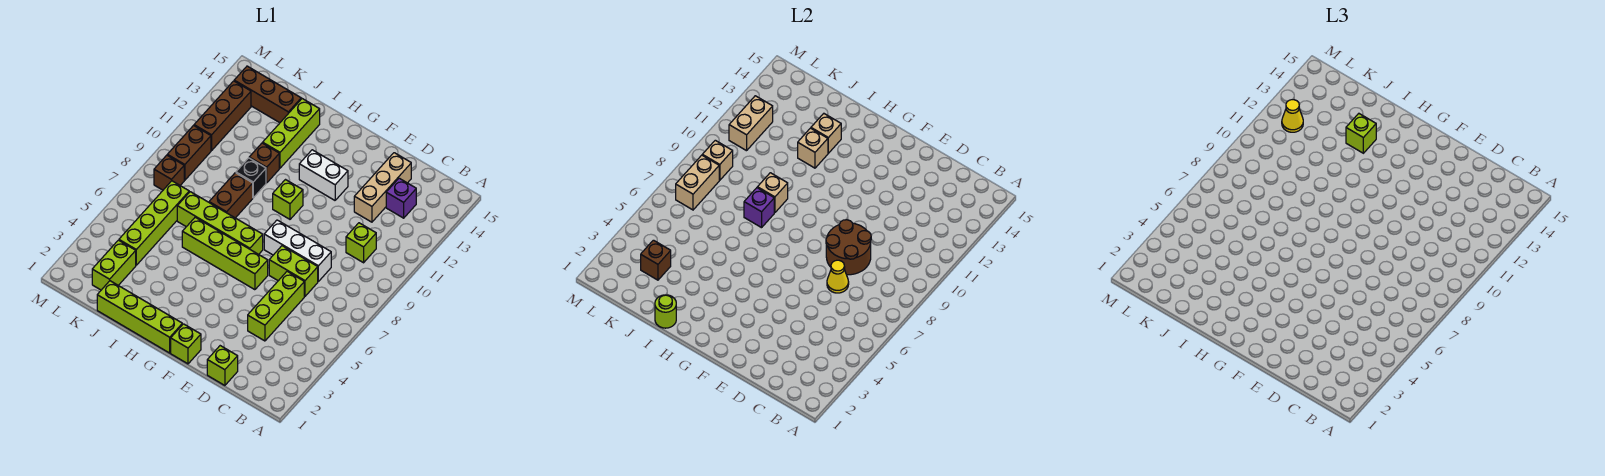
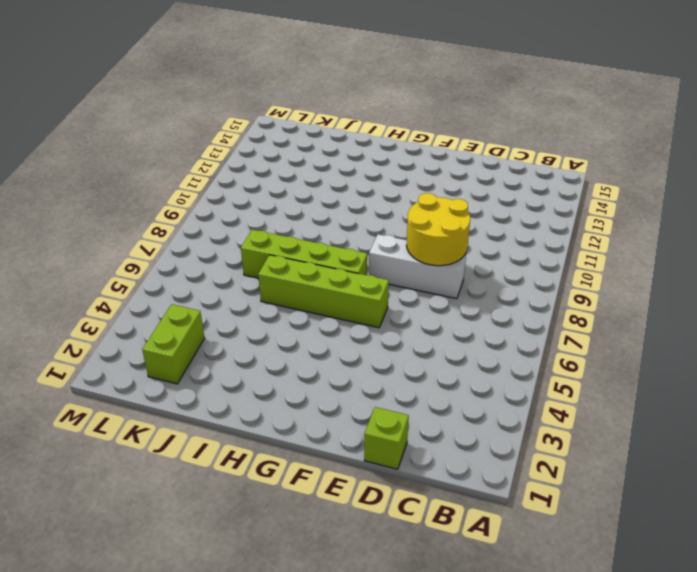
yellow 2x2 round brick [406,193,470,266] -> brown 2x2 round brick [826,220,871,275]
none -> lime 1x1 brick [346,223,376,263]
none -> purple 1x1 brick [386,178,416,218]
none -> lime 1x3 brick [248,271,304,341]
none -> lime 1x2 brick [269,246,318,296]

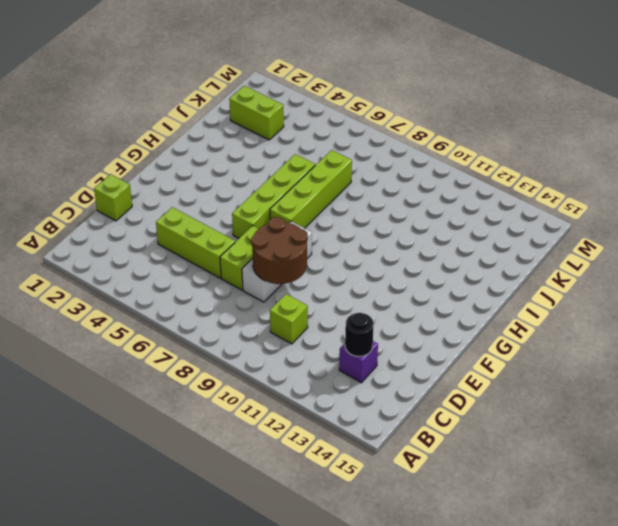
black 1x1 round brick [345,313,374,356] -> none
none -> tan 1x3 brick [354,153,411,222]
none -> lime 1x1 brick [171,324,201,364]
none -> white 1x2 brick [299,150,348,200]
none -> lime 1x4 brick [97,281,182,353]

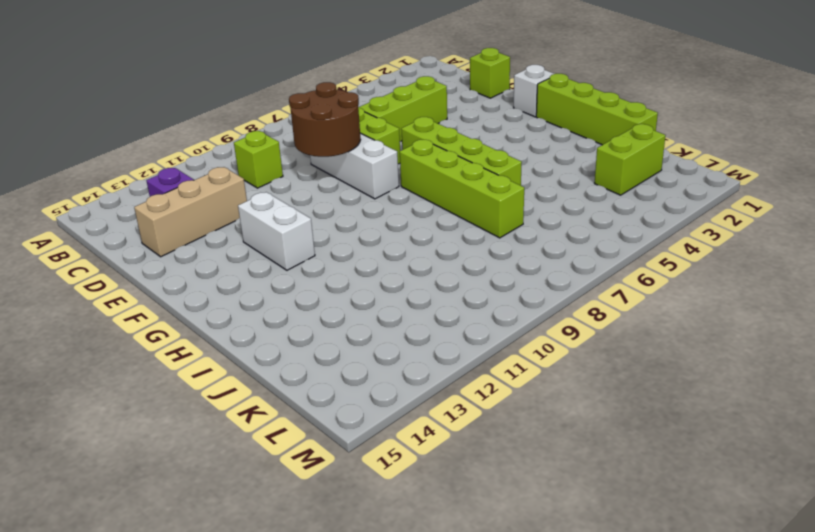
white 1x1 brick [514,65,554,117] -> lime 1x1 brick [171,324,201,364]
none -> lime 1x1 brick [273,180,303,219]
none -> brown 1x2 brick [209,173,253,218]
none -> black 1x1 brick [236,158,266,198]
none -> brown 1x1 brick [249,143,279,183]

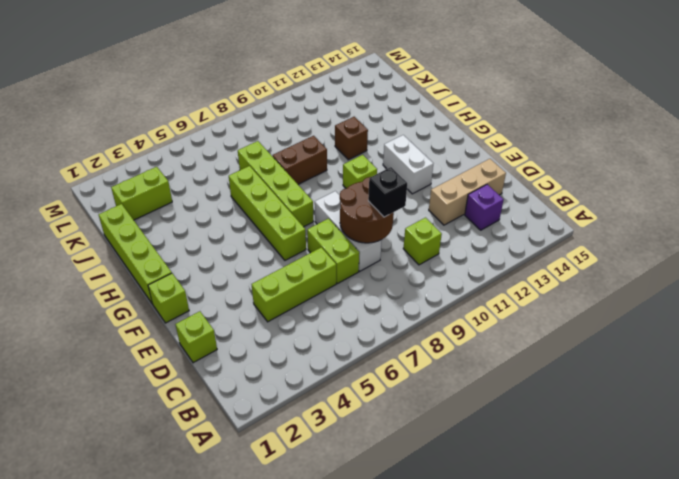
black 1x1 brick [368,167,407,217] -> black 1x1 brick moved to [236,158,266,198]
none -> lime 1x3 brick [263,99,320,168]
none -> brown 1x3 brick [234,66,301,123]
none -> lime 1x4 brick [119,181,189,265]
none -> brown 1x1 brick [154,155,184,190]

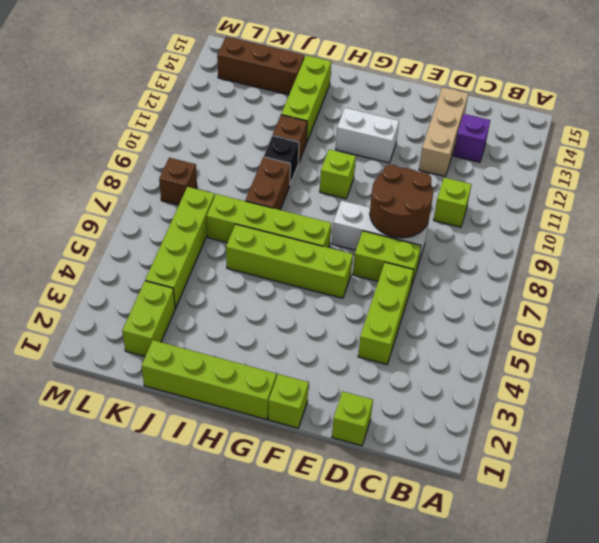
none -> brown 1x2 brick [168,126,211,180]
none -> brown 1x3 brick [194,81,251,151]
none -> yellow 1x1 cone [827,260,849,293]
none -> lime 1x1 round brick [655,295,676,328]

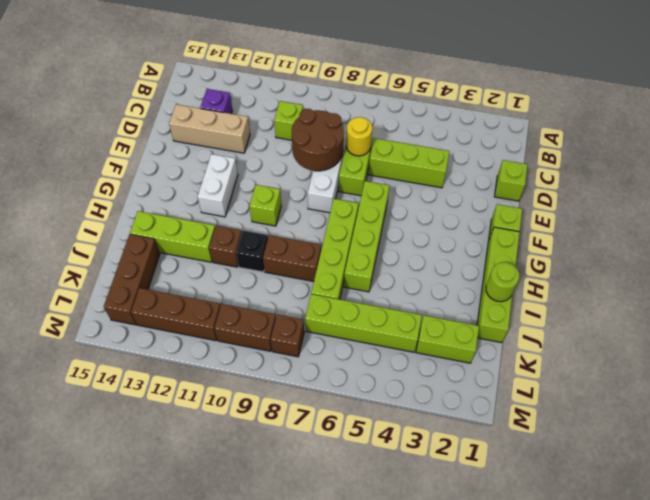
yellow 1x1 round brick [346,117,372,156] -> yellow 1x1 cone [827,260,849,293]
none -> purple 1x1 brick [744,188,774,228]
none -> tan 1x1 brick [758,173,788,213]
none -> tan 1x1 brick [798,128,828,168]
none -> tan 1x1 brick [811,114,841,153]

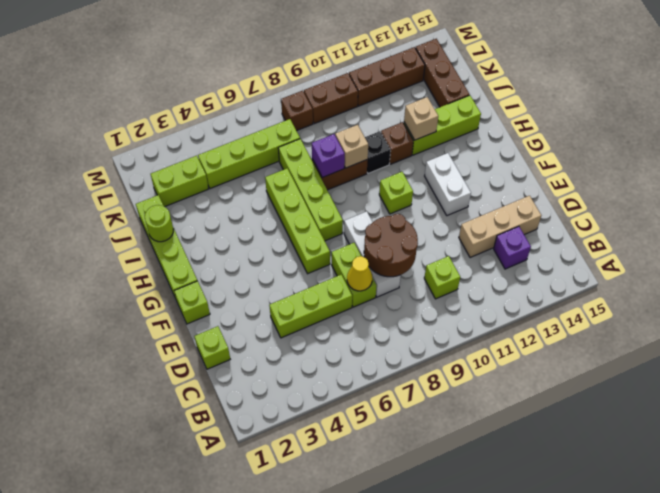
none -> tan 1x1 brick [811,114,841,153]
none -> brown 1x1 brick [641,240,671,280]
none -> tan 1x2 brick [676,155,719,210]
none -> tan 1x1 brick [703,140,733,180]

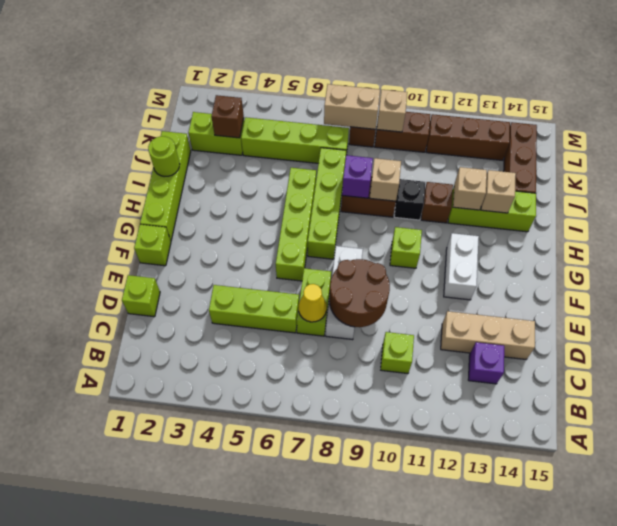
none -> tan 1x2 brick [729,96,773,151]
none -> lime 1x1 brick [1346,114,1376,153]
none -> yellow 1x1 cone [1282,100,1303,132]

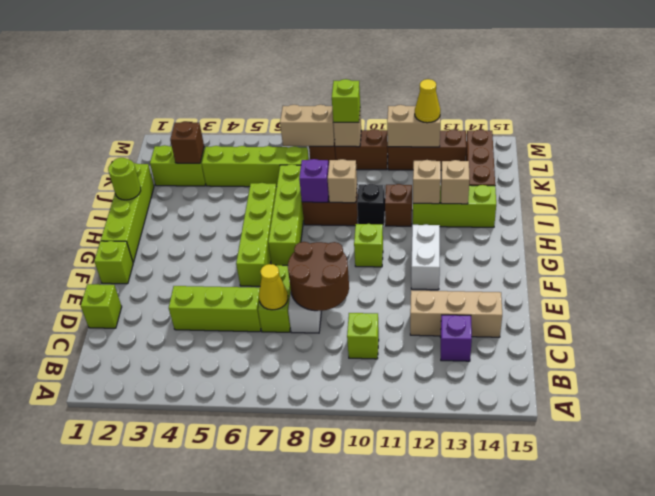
lime 1x1 brick [332,79,360,122] -> lime 1x1 brick moved to [1346,114,1376,153]

